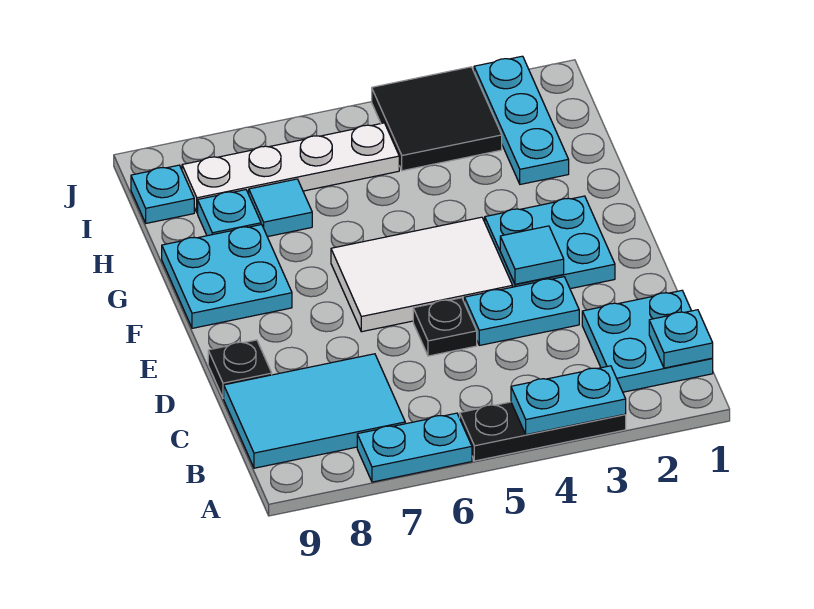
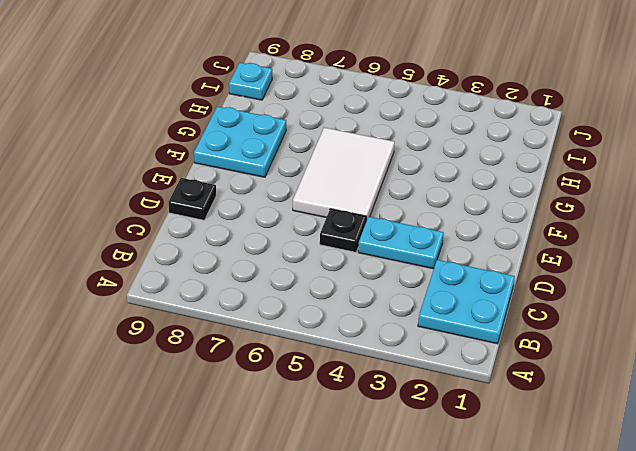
white 2x3 tile [293,128,395,221] -> white 2x3 tile turned to [331,217,513,332]
none -> black 1x3 plate [460,402,626,461]
none -> cyan 1x2 plate [357,413,472,482]
none -> cyan 2x3 tile [224,354,405,468]

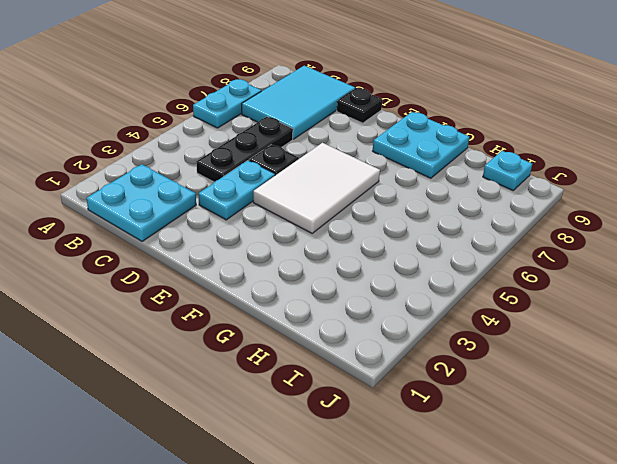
black 1x3 plate [197,117,293,182] -> black 1x3 plate moved to [460,402,626,461]
none -> cyan 2x2 plate [485,196,615,289]
none -> cyan 1x3 plate [474,56,569,184]
none -> cyan 1x1 tile [249,179,312,237]

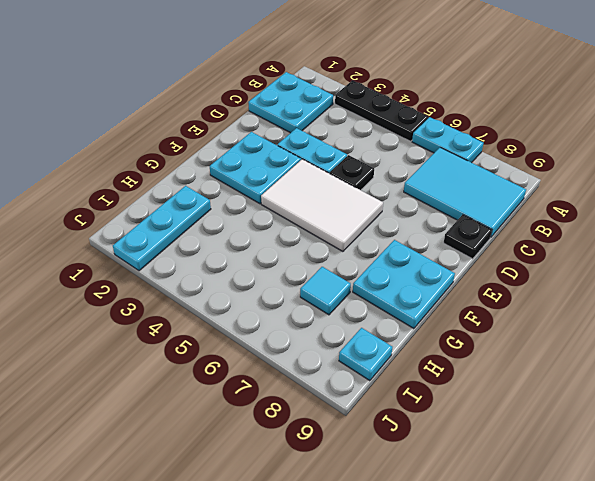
none -> cyan 1x1 plate [198,190,261,236]
none -> black 2x2 tile [372,67,502,171]
none -> white 1x4 plate [182,123,399,213]

